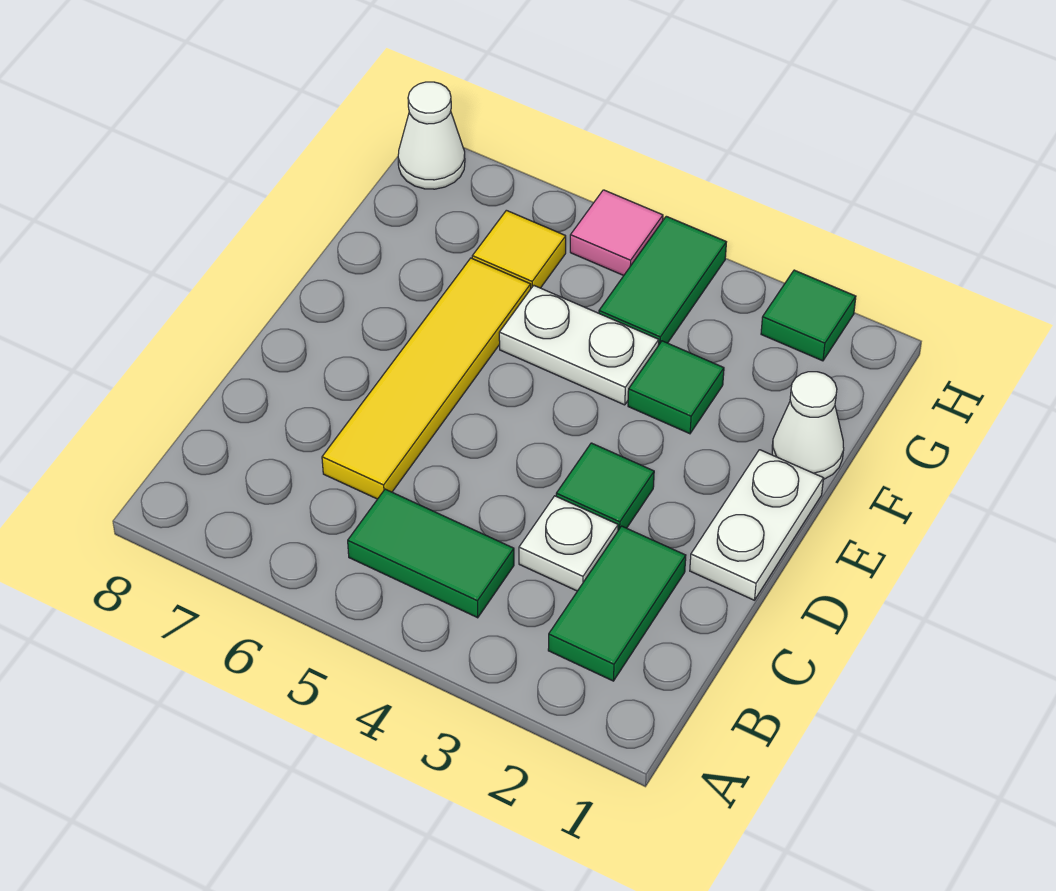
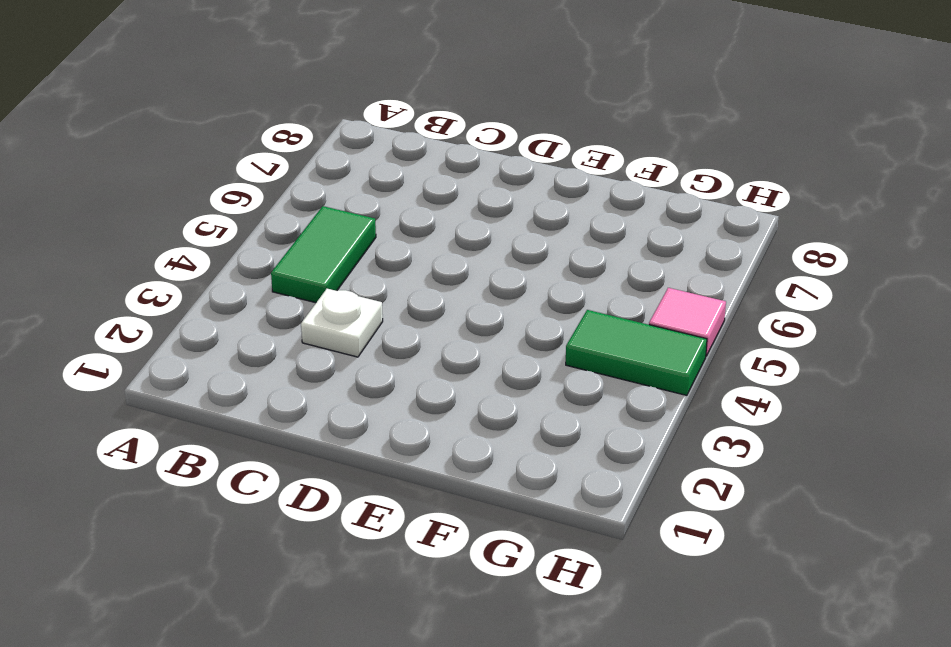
none -> green 1x2 tile [548,526,686,681]
none -> yellow 1x4 tile [322,258,531,499]
none -> white 1x2 plate [690,450,823,600]

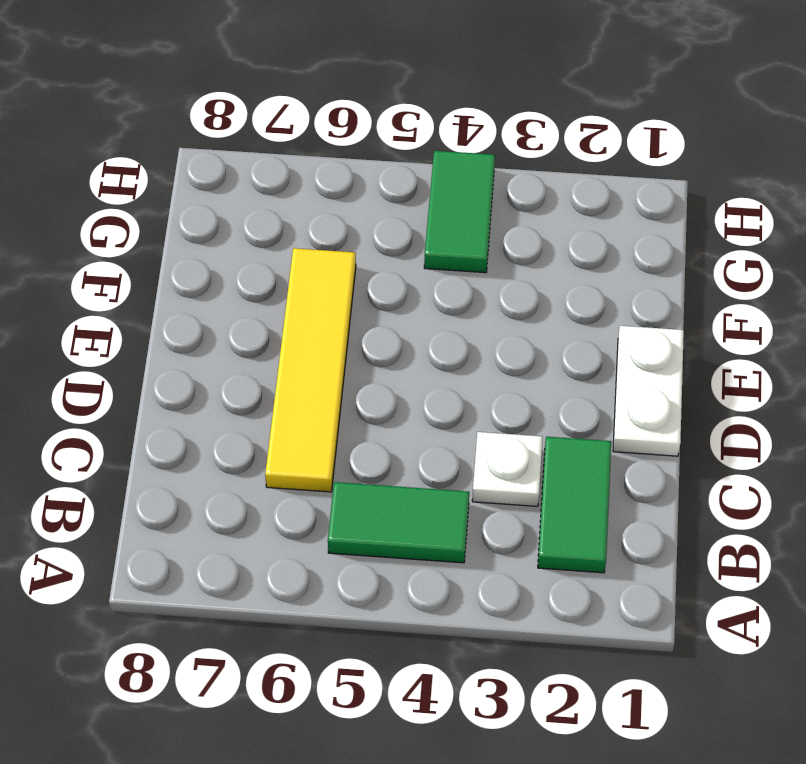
none -> green 1x1 tile [556,443,654,530]
none -> white 1x1 cone [772,372,844,480]
none -> green 1x1 tile [628,341,724,434]

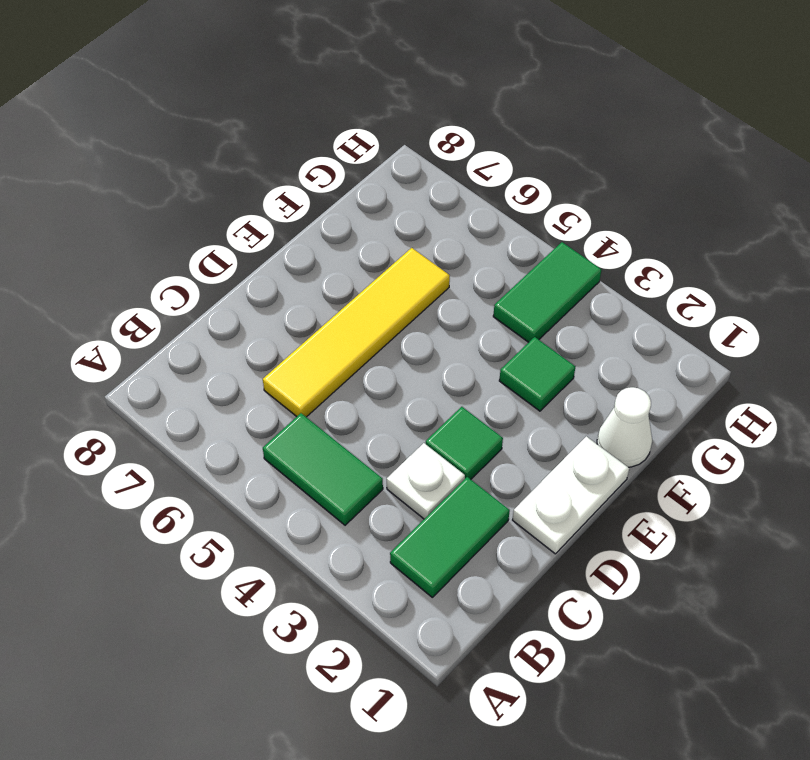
none -> white 1x2 plate [499,286,659,405]
none -> yellow 1x1 tile [472,210,566,288]
none -> green 1x1 tile [761,270,856,361]

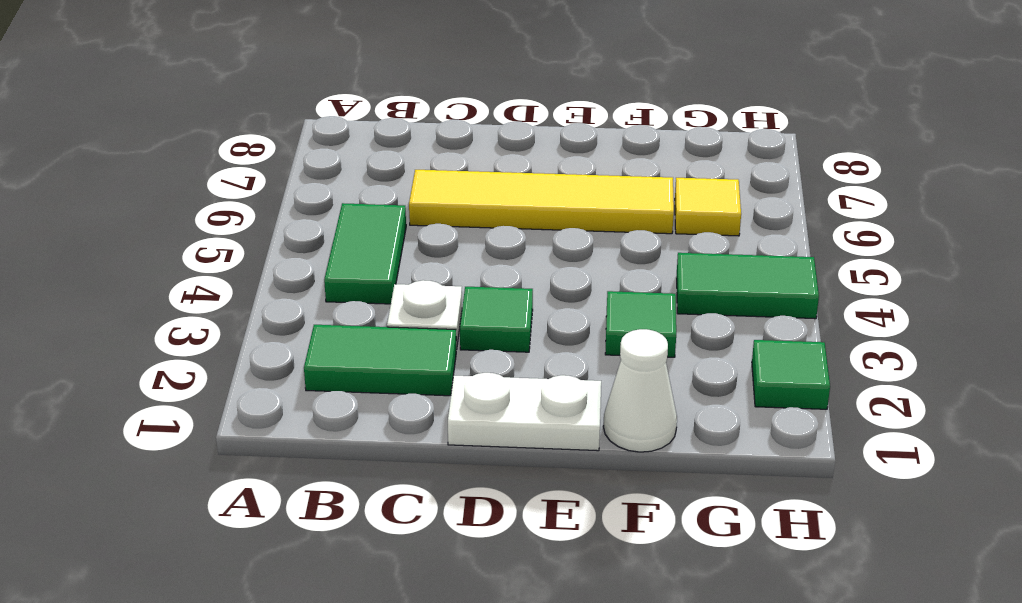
none -> white 1x2 plate [499,286,659,405]
none -> pink 1x1 tile [570,190,663,276]
none -> white 1x1 cone [398,82,465,189]

